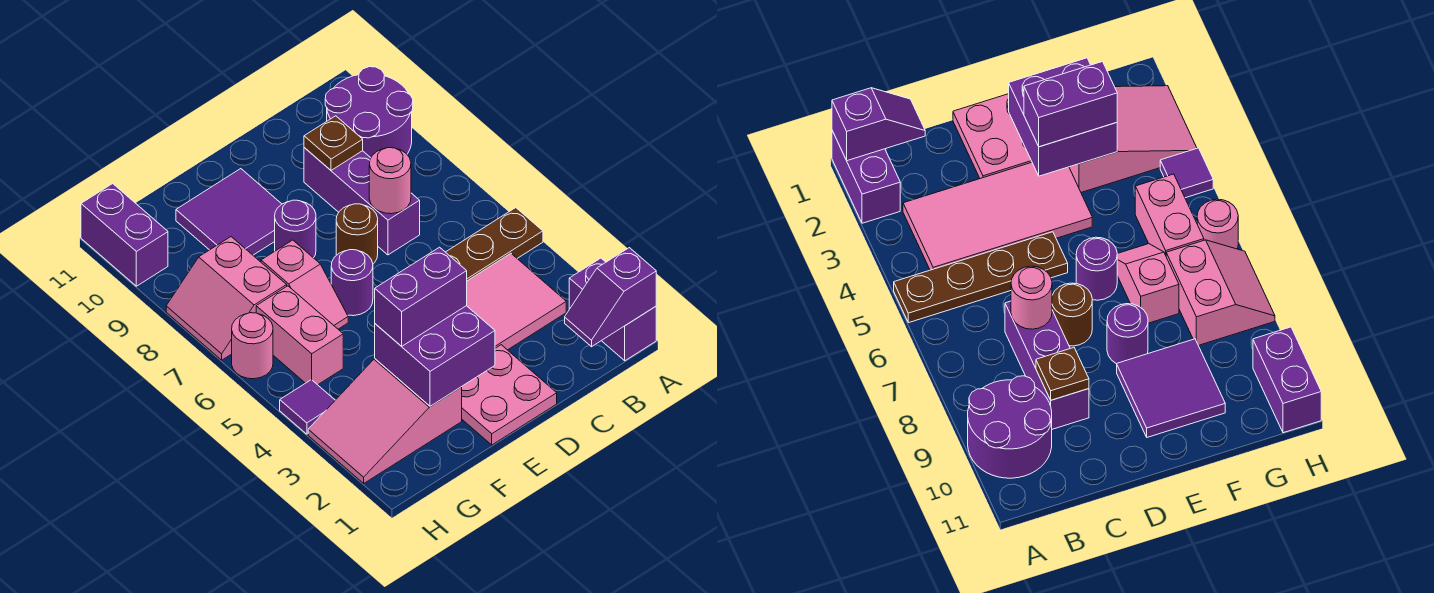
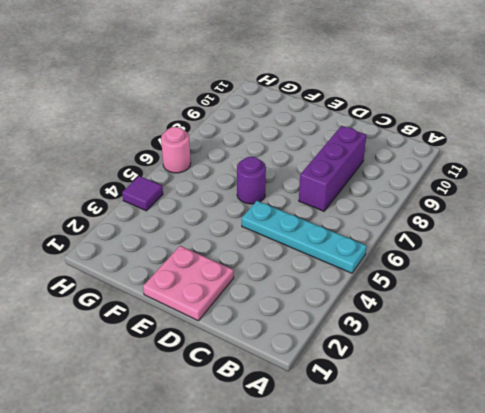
cyan 1x4 plate [242,201,367,273] -> brown 1x4 plate [446,208,543,281]
none -> purple 1x2 brick [569,258,656,361]
none -> purple 2x2 round brick [325,67,413,158]
none -> pink 2x4 tile [467,253,566,350]

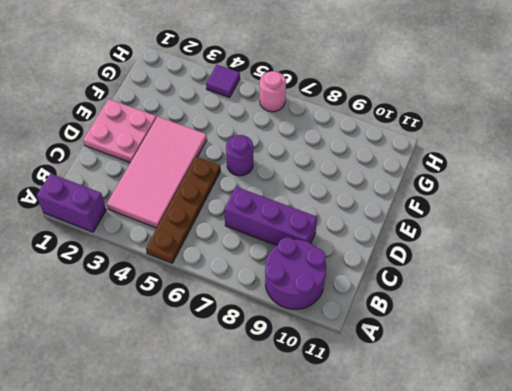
none -> brown 1x1 round brick [336,204,378,264]
none -> purple 1x1 round brick [275,200,316,258]
none -> purple 2x2 tile [176,169,282,255]

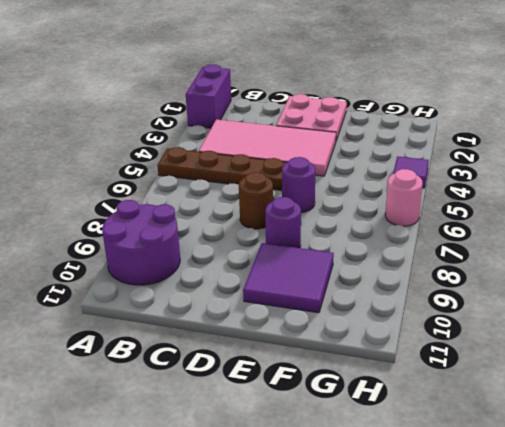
none -> purple 1x3 brick [304,148,420,255]
none -> pink 2x3 slope [308,359,462,483]
none -> pink 1x2 slope [261,240,348,329]

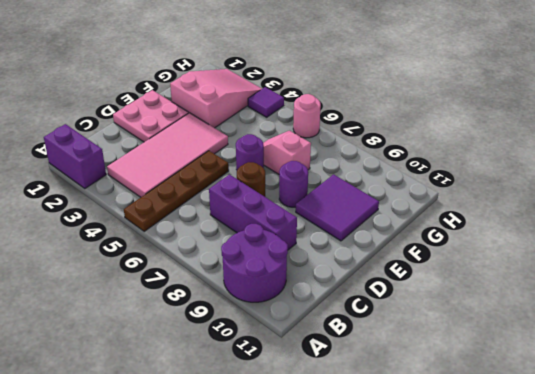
none -> pink 1x2 brick [256,286,343,385]
none -> pink 2x2 slope [166,237,287,360]
none -> purple 1x2 brick [81,184,168,286]

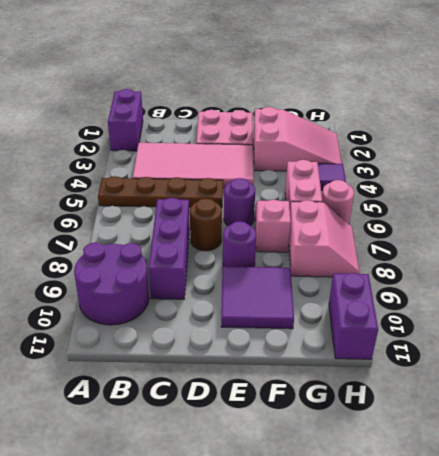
none -> purple 1x2 slope [565,248,656,347]
none -> pink 1x1 round brick [369,148,411,214]
none -> brown 1x1 plate [304,116,363,170]

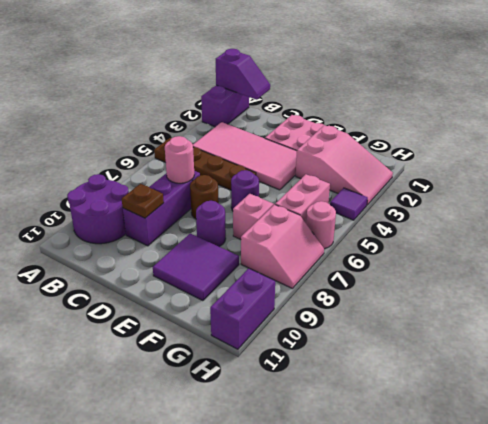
none -> purple 2x2 brick [375,306,495,406]
none -> purple 1x2 brick [375,247,467,346]

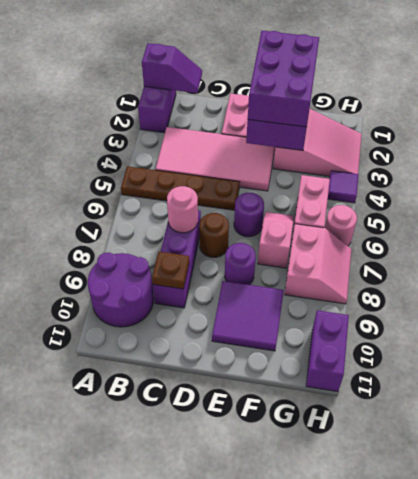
purple 2x3 brick [248,31,319,127] -> purple 1x2 brick [375,247,467,346]

